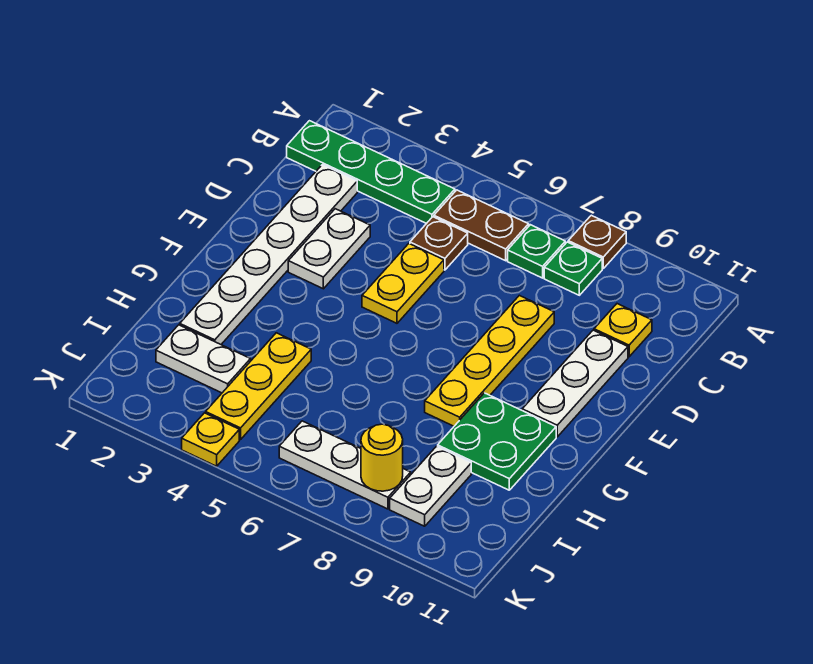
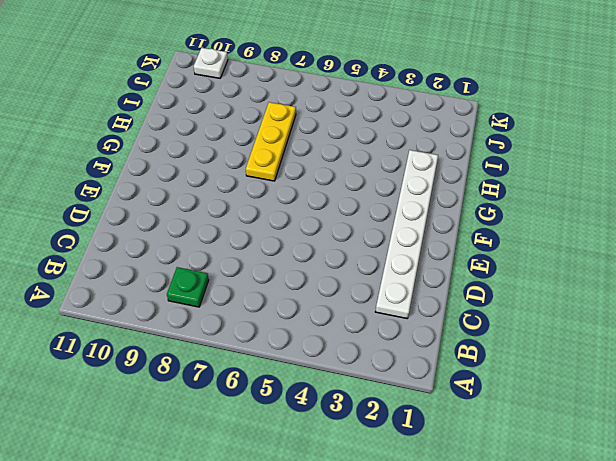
yellow 1x3 plate [246,102,296,181] -> yellow 1x3 plate moved to [206,333,311,440]
white 1x1 plate [194,48,228,78] -> none
none -> brown 1x1 plate [568,215,626,269]
none -> green 1x4 plate [287,121,455,224]
none -> brown 1x2 plate [434,190,529,261]

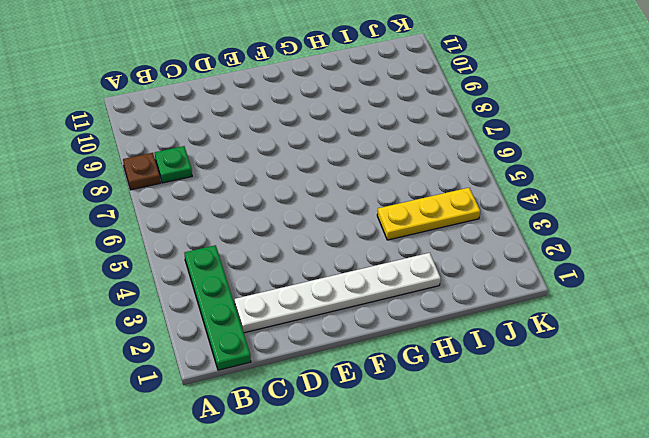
none -> brown 1x2 plate [434,190,529,261]
none -> green 1x1 plate [508,225,565,278]
none -> brown 1x1 plate [410,217,468,270]

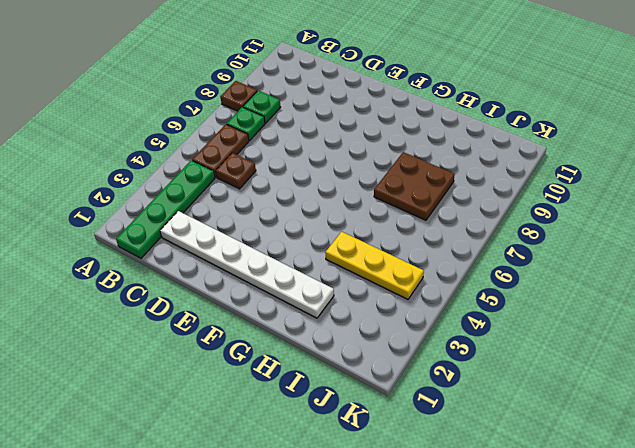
brown 2x2 plate [374,152,455,220] -> none
none -> yellow 1x1 plate [594,304,652,357]
none -> white 1x2 plate [288,209,370,289]
none -> yellow 1x2 plate [362,244,444,323]

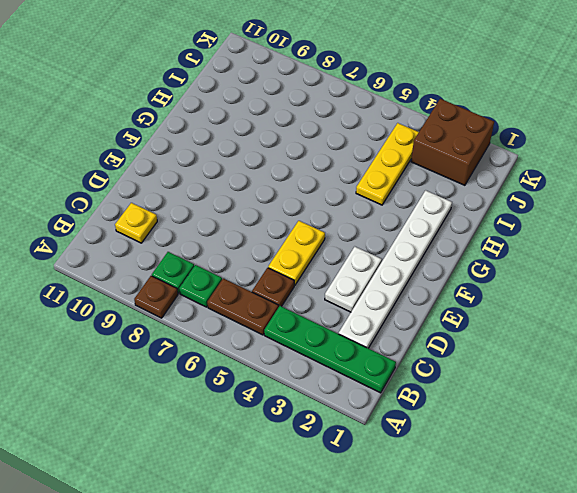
brown 2x2 brick [411,99,494,185] -> none
none -> yellow 1x4 plate [425,295,554,426]
none -> white 1x3 plate [522,330,628,437]
none -> green 2x2 plate [438,393,556,490]

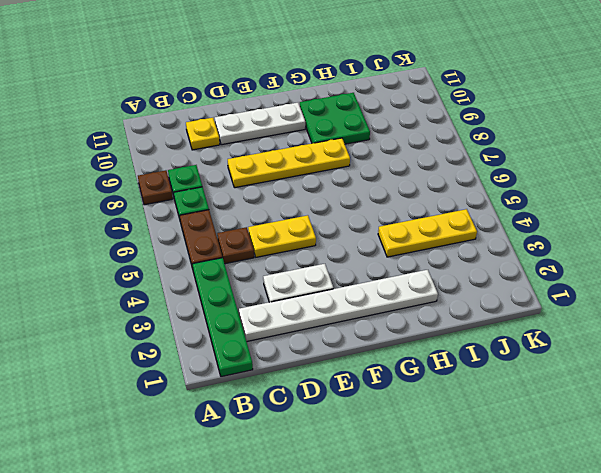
none -> white 1x2 plate [156,325,251,393]
none -> white 1x2 plate [390,446,471,526]
none -> white 1x3 plate [279,421,411,509]

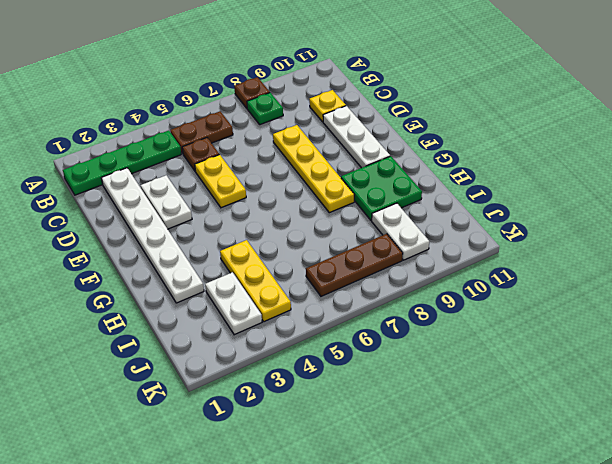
white 1x2 plate [205,272,262,335] -> white 1x2 plate turned to [156,325,251,393]
brown 1x3 plate [306,234,403,296] -> white 1x3 plate [279,421,411,509]
none -> green 1x1 plate [508,225,565,278]
none -> yellow 1x1 plate [182,413,239,466]
none -> yellow 1x1 round brick [361,424,403,491]

